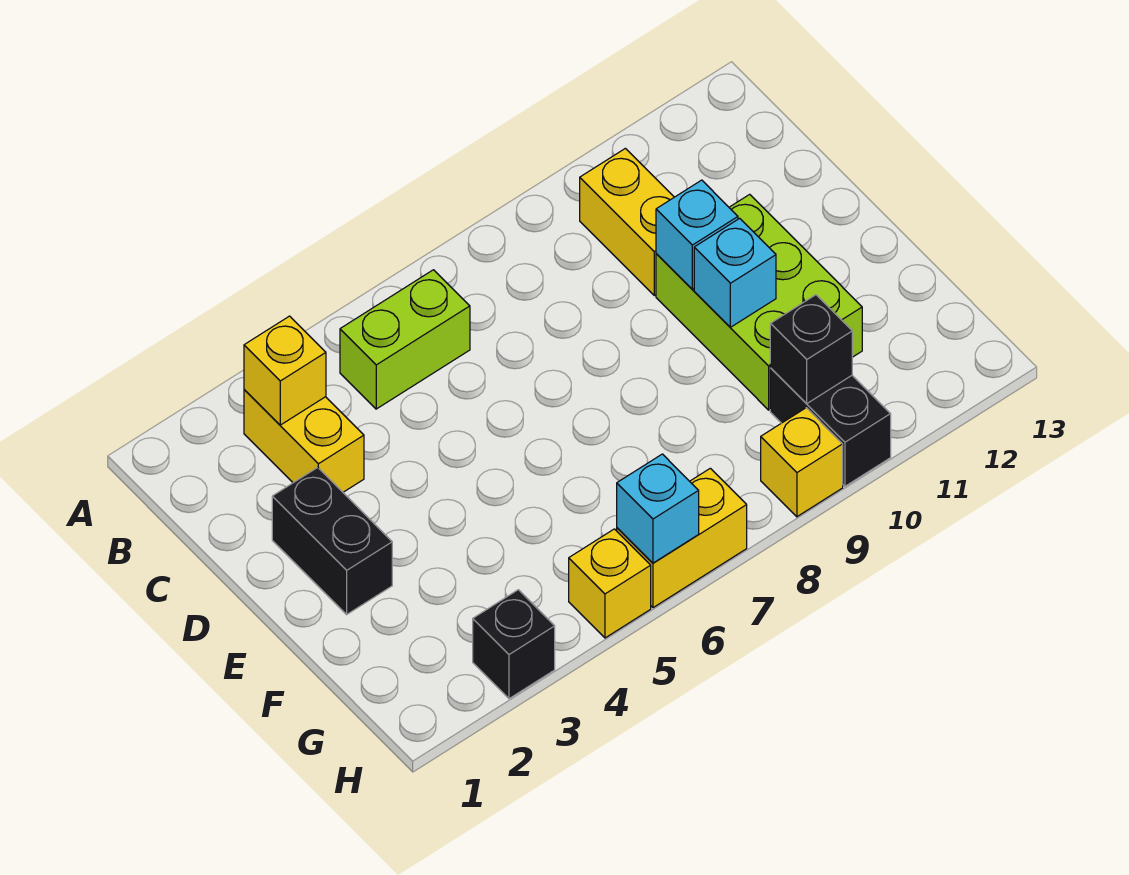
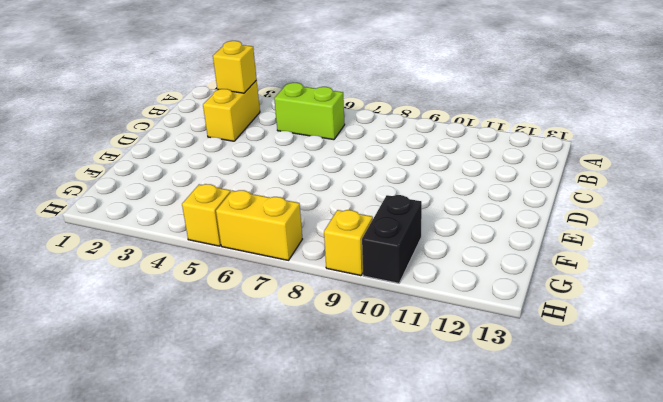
none -> yellow 1x2 brick [580,148,674,295]
none -> black 1x2 brick [272,467,392,614]
none -> lime 2x3 brick [656,194,862,410]

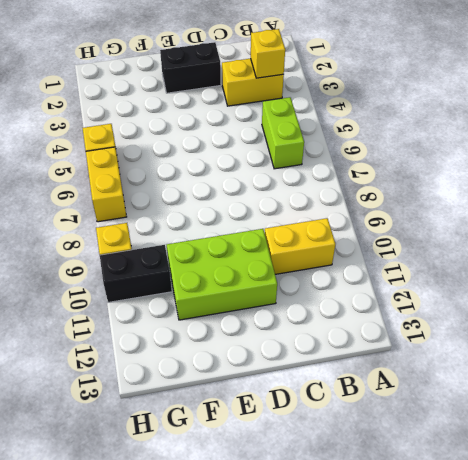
none -> black 1x1 brick [473,590,555,699]
none -> cyan 1x1 brick [656,180,738,289]
none -> cyan 1x1 brick [694,218,776,327]

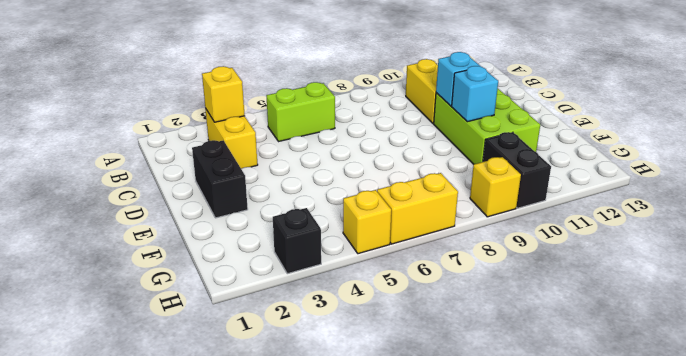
none -> black 1x1 brick [770,295,852,404]
none -> cyan 1x1 brick [617,454,699,563]

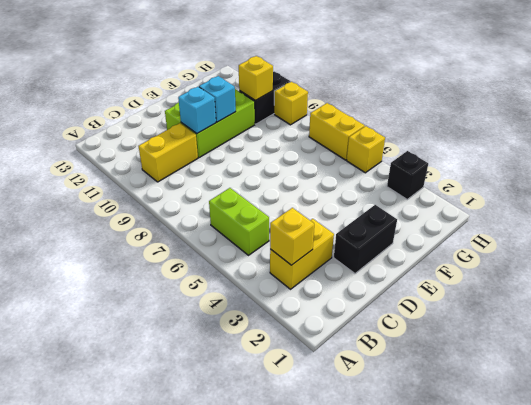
yellow 1x1 brick [239,56,273,100] -> black 1x1 brick [770,295,852,404]
none -> cyan 1x1 brick [617,454,699,563]

